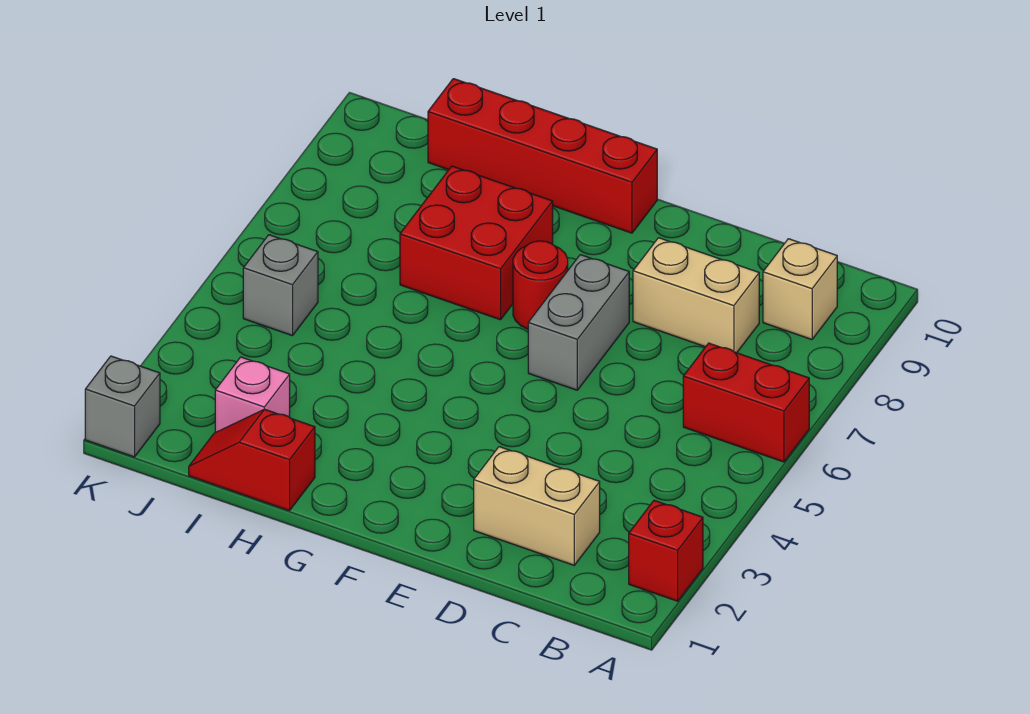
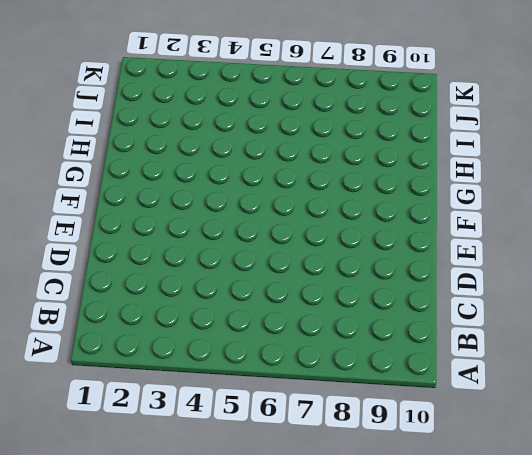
none -> red 1x1 brick [629,500,703,601]
none -> red 1x2 brick [683,343,809,462]
none -> tan 1x1 brick [763,239,837,340]

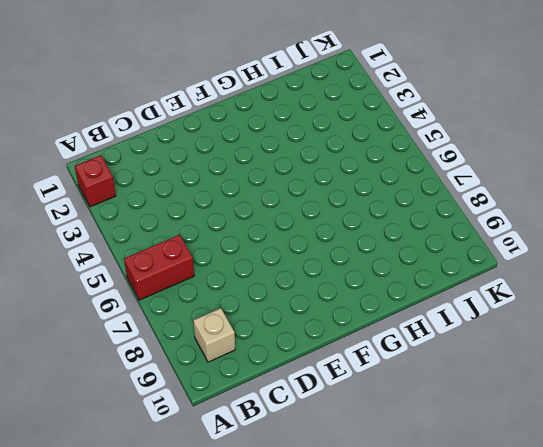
none -> tan 1x2 brick [474,447,600,565]
none -> tan 1x2 brick [633,238,759,353]
none -> grey 1x2 brick [528,255,629,390]

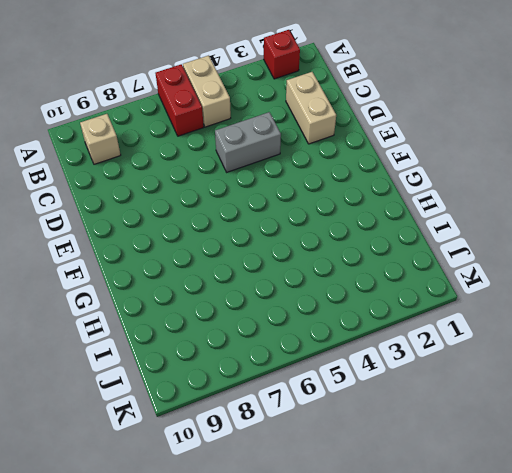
tan 1x2 brick [183,55,231,127] -> tan 1x2 brick moved to [633,238,759,353]
grey 1x2 brick [215,112,281,172] -> grey 1x2 brick moved to [528,255,629,390]
none -> red 1x1 round brick [513,241,568,329]
none -> red 1x4 brick [428,79,657,233]
none -> red 2x2 brick [400,166,553,320]

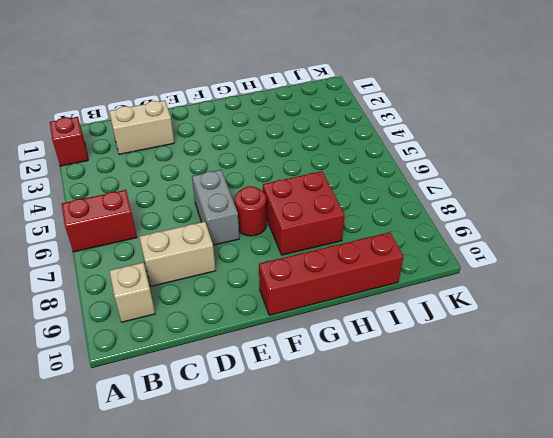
none -> red 1x2 slope [189,409,315,511]
none -> pink 1x1 brick [215,357,290,432]
none -> grey 1x1 brick [243,235,318,336]

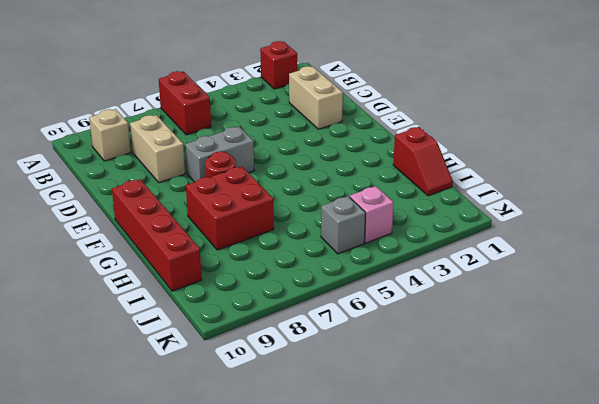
pink 1x1 brick [350,186,394,243] -> pink 1x1 brick moved to [215,357,290,432]
none -> grey 1x1 brick [85,356,160,457]

